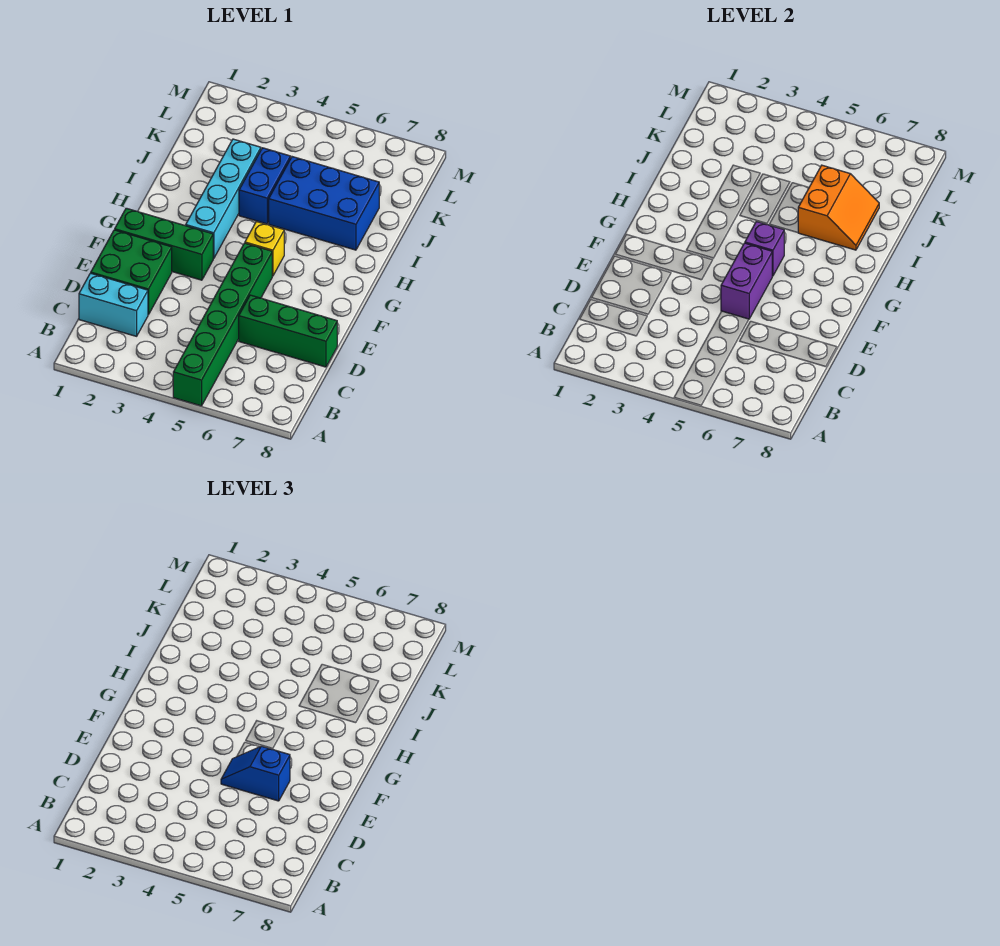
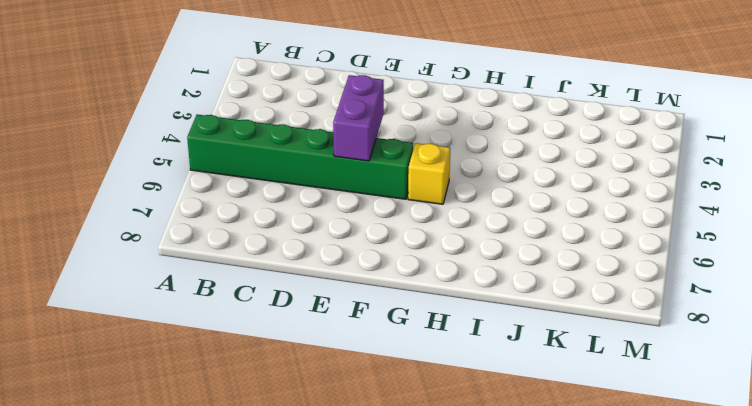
purple 1x2 brick [333,75,384,161] -> purple 1x2 brick turned to [721,243,772,319]
none -> cyan 1x2 brick [79,273,148,336]
none -> green 2x2 brick [91,230,172,315]
none -> green 1x3 brick [239,295,337,367]

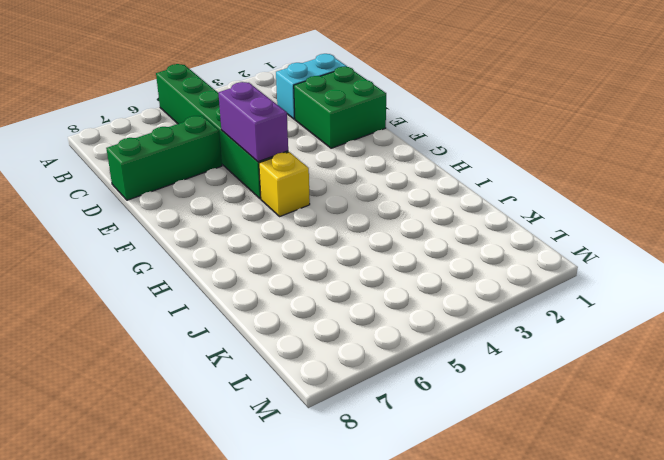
none -> green 1x3 brick [115,208,213,280]
none -> cyan 1x4 brick [186,139,261,259]
none -> blue 1x2 brick [239,148,291,224]

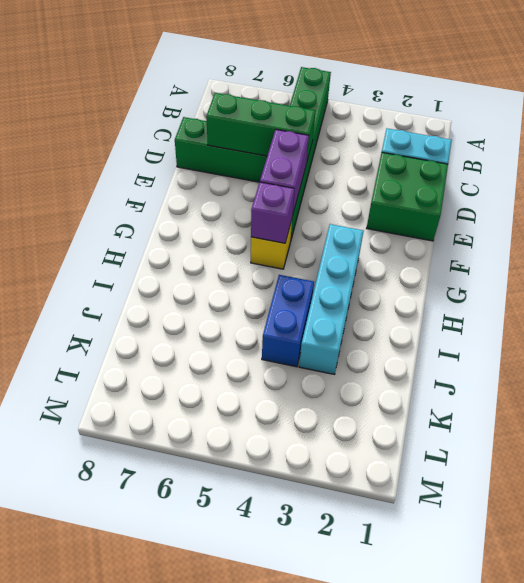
green 1x3 brick [206,93,315,163] -> green 1x3 brick moved to [115,208,213,280]
none -> blue 2x3 brick [269,157,379,250]
none -> orange 2x2 slope [798,165,879,250]
none -> blue 1x2 slope [221,746,290,801]

